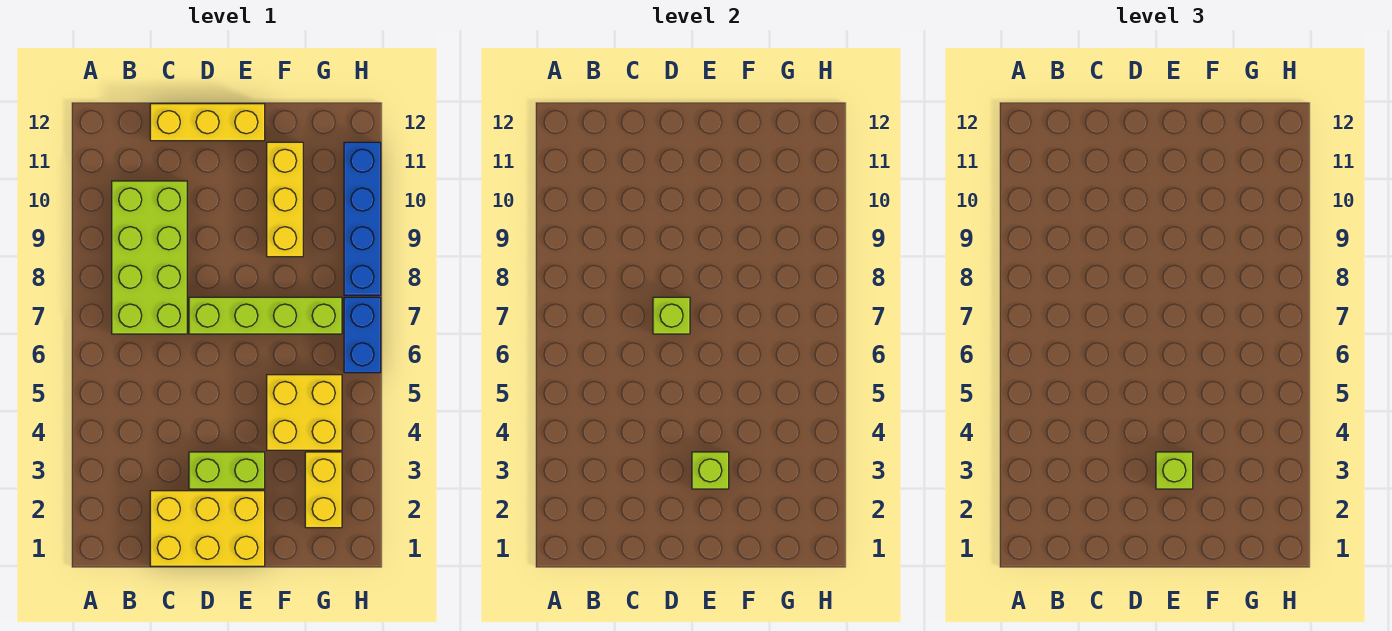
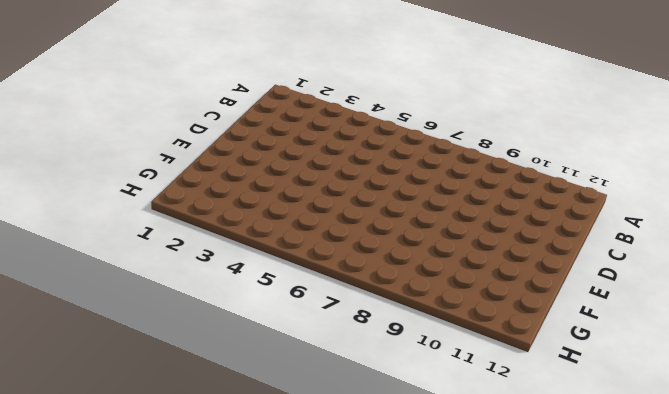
none -> lime 2x4 brick [112,181,187,334]
none -> yellow 2x3 brick [150,491,265,566]
none -> yellow 1x3 brick [150,104,265,141]

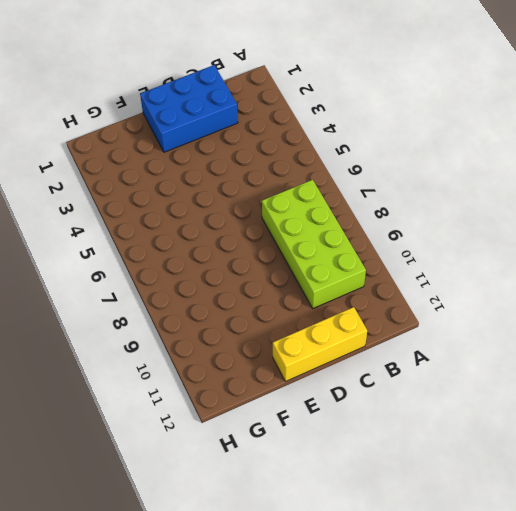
blue 2x3 brick [140,65,238,152] -> yellow 2x3 brick [150,491,265,566]
none -> lime 1x2 brick [189,452,265,489]
none -> lime 1x4 brick [189,297,342,334]
none -> yellow 2x2 brick [267,375,342,450]

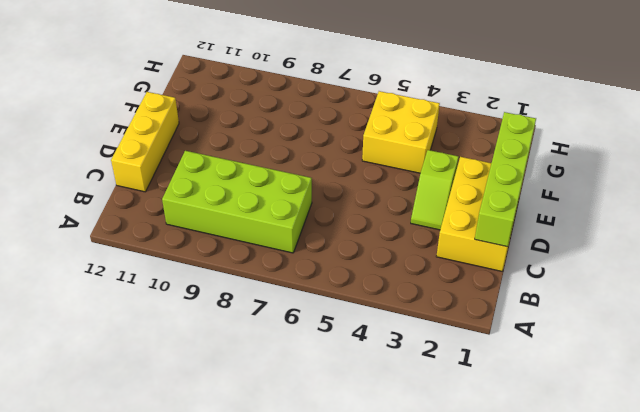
lime 1x4 brick [475,112,536,247] -> lime 1x4 brick moved to [189,297,342,334]
lime 1x2 slope [411,150,458,230] -> lime 1x2 brick [189,452,265,489]
none -> yellow 1x3 brick [267,142,303,257]
none -> yellow 1x2 brick [305,452,342,528]
none -> blue 1x2 brick [344,297,381,373]

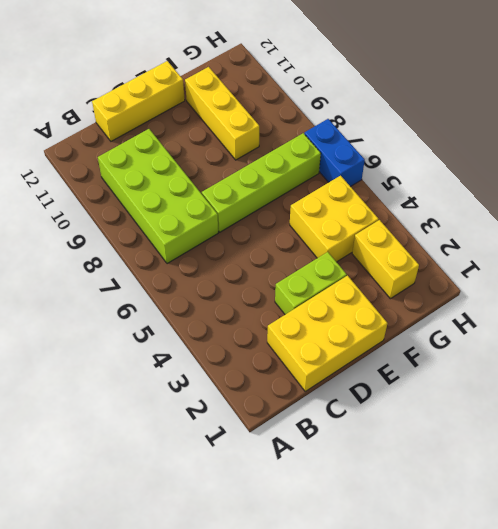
none -> blue 1x4 brick [344,142,381,295]
none -> lime 1x1 brick [653,297,690,334]
none -> lime 1x1 brick [692,452,729,489]

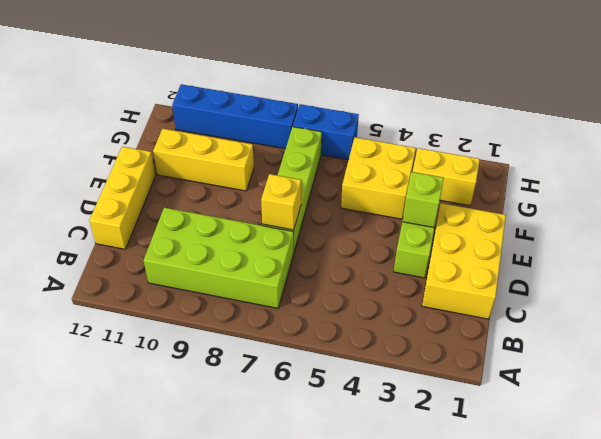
yellow 1x1 brick [261,174,301,230] -> lime 1x1 brick [653,297,690,334]
none -> lime 1x1 brick [1156,452,1193,489]

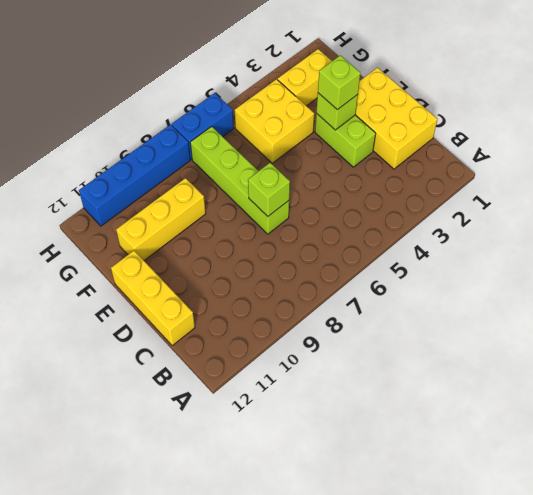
none -> lime 2x4 brick [112,181,187,334]

